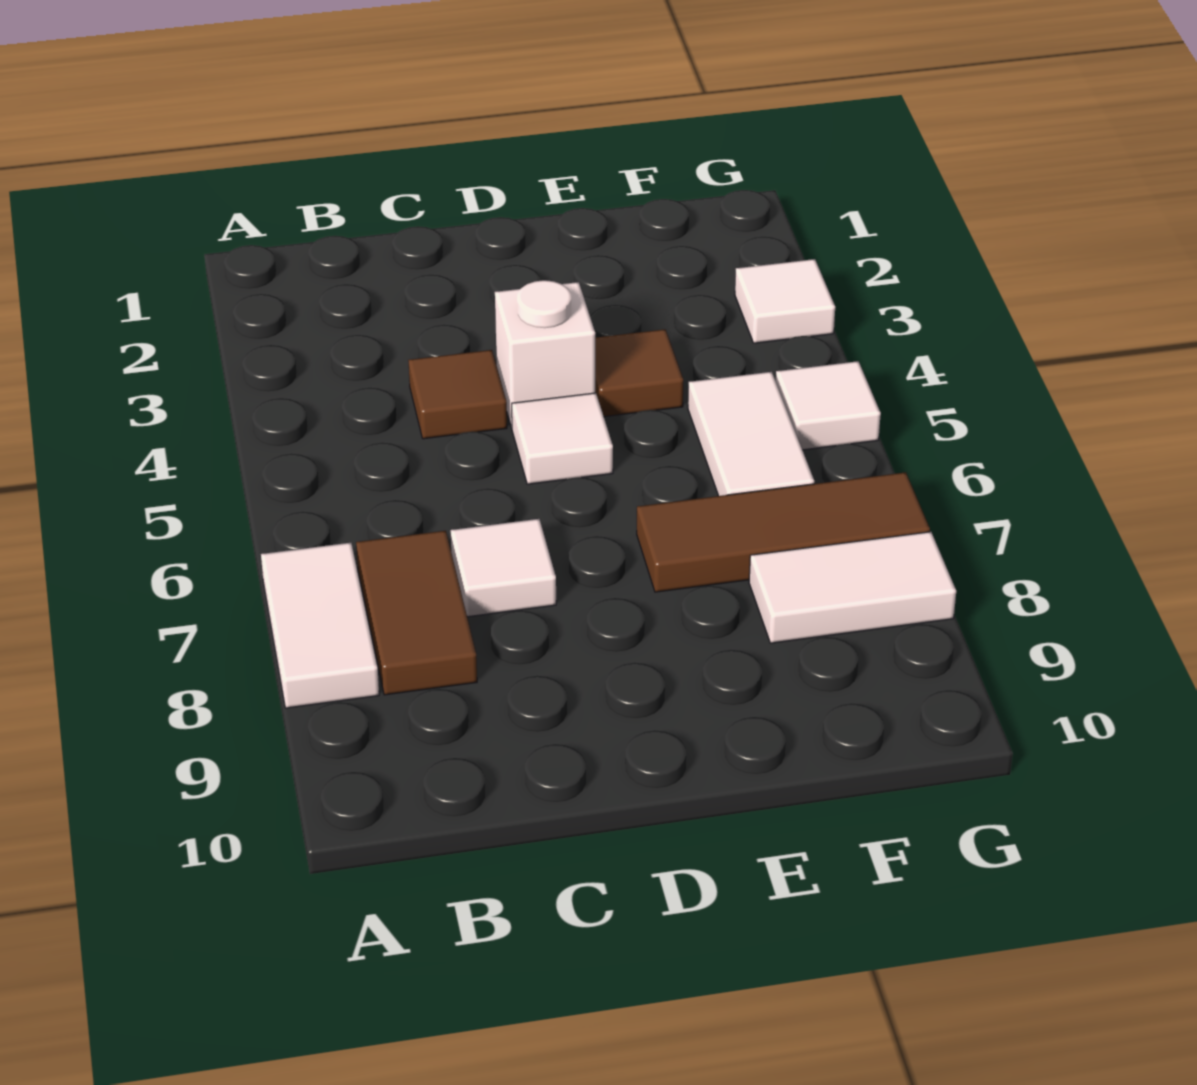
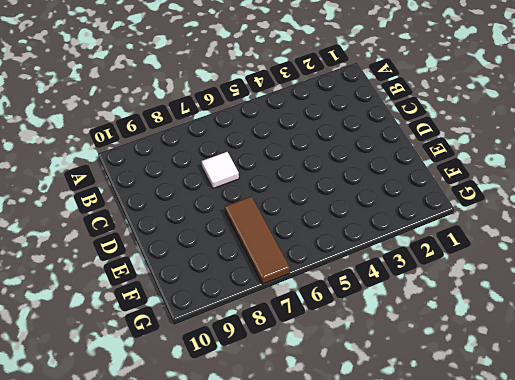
none -> white 1x2 tile [261,543,379,708]
none -> brown 1x2 tile [356,531,477,695]
none -> brown 1x1 tile [408,350,507,439]

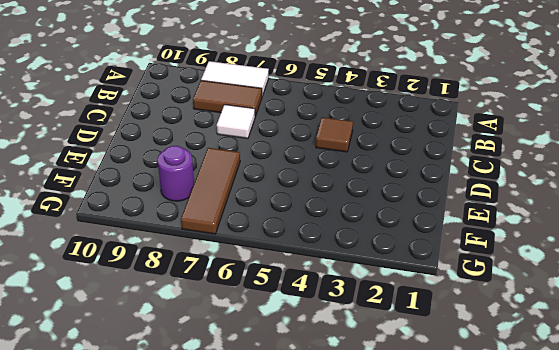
purple 1x1 round brick [158,146,194,201] -> white 1x2 tile [749,532,956,643]
none -> white 1x1 brick [495,280,595,428]
none -> white 1x1 tile [512,393,613,484]
none -> brown 1x1 tile [595,329,683,417]

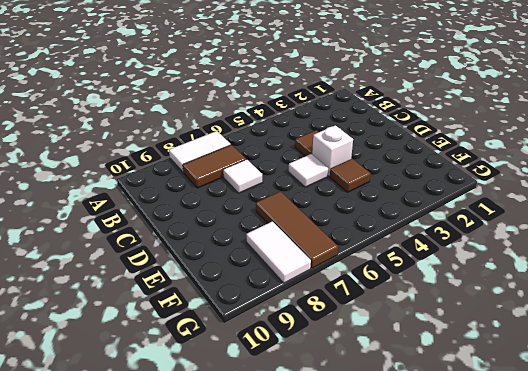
none -> white 1x2 tile [688,372,814,496]
none -> white 1x1 tile [735,259,835,343]
none -> white 1x1 tile [776,361,881,450]

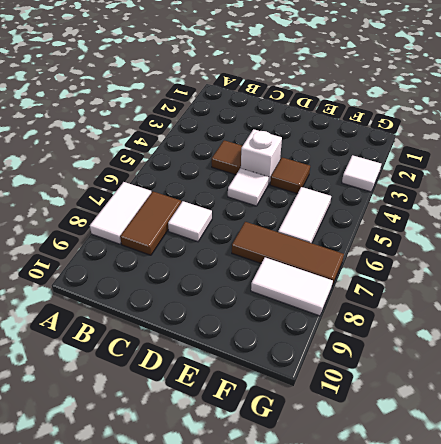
none -> white 1x1 tile [776,361,881,450]

